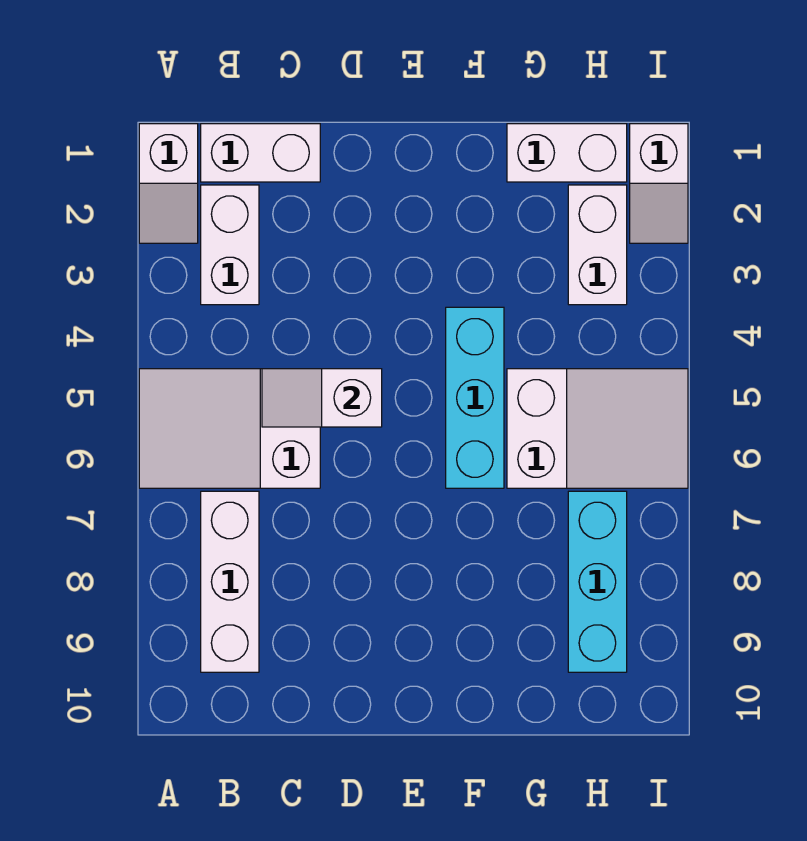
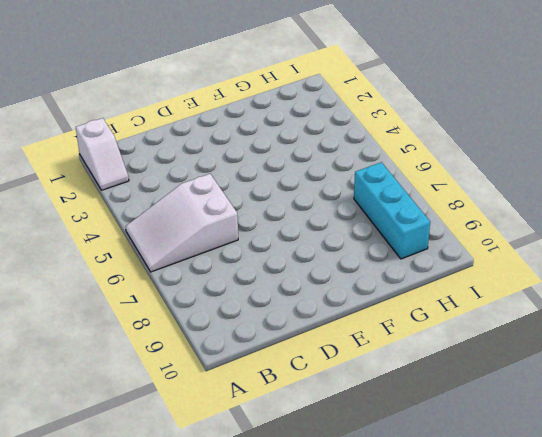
none -> white 1x2 brick [201,124,320,182]
none -> white 1x2 brick [201,185,259,305]
none -> white 1x3 brick [201,491,259,672]

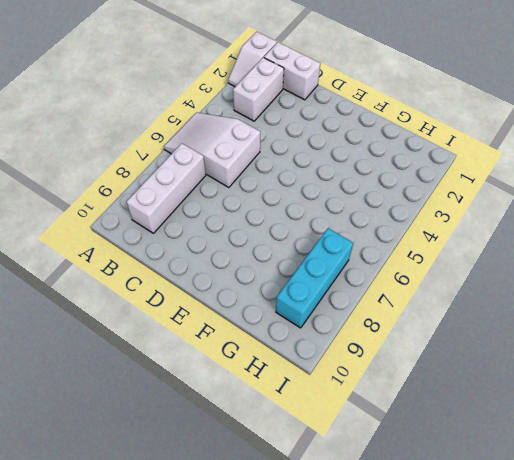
none -> cyan 1x3 brick [446,307,504,488]
none -> white 1x2 brick [507,124,627,182]
none -> white 2x3 slope [507,369,688,488]

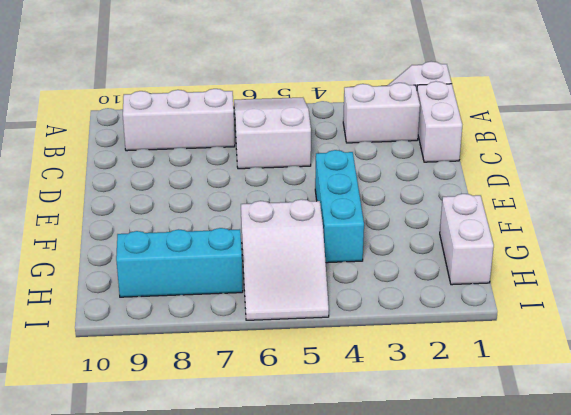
cyan 1x3 brick [315,150,364,263] -> cyan 1x3 brick turned to [446,307,504,488]
none -> white 1x2 brick [568,185,627,305]
none -> white 1x2 slope [630,124,688,243]
none -> white 1x2 slope [262,369,382,427]

